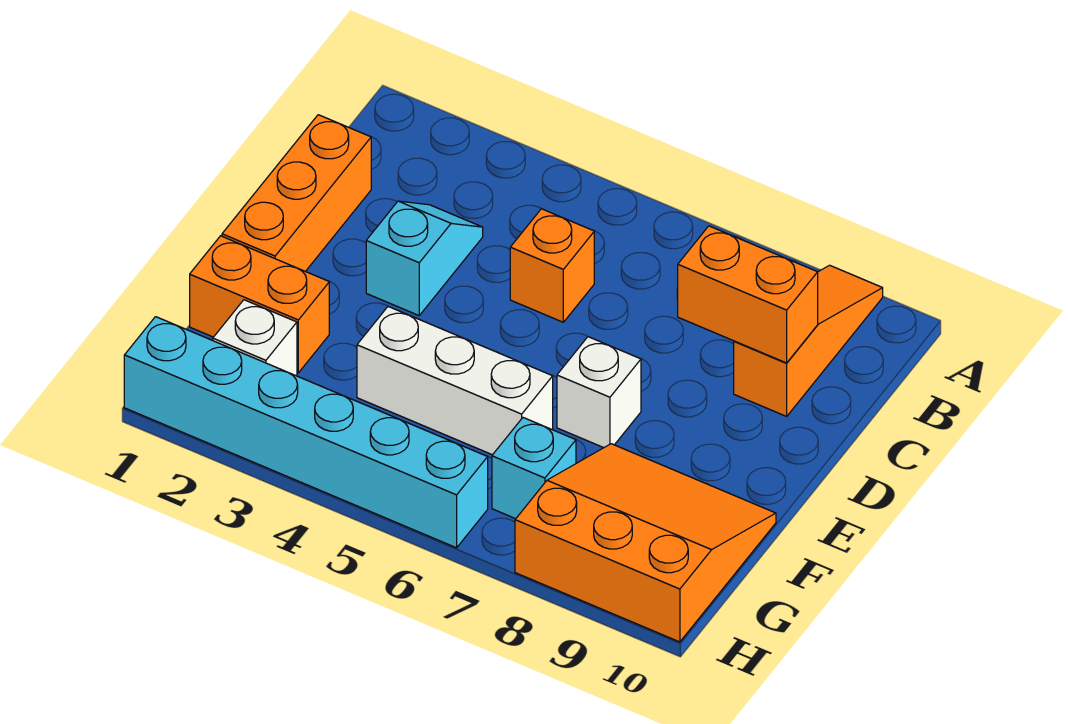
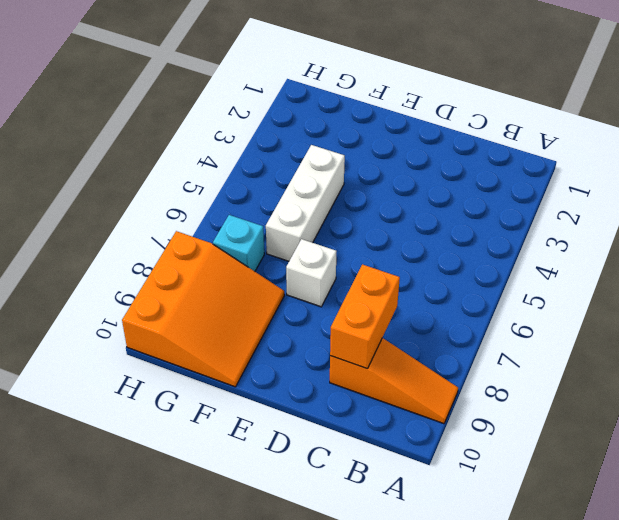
none -> orange 1x3 brick [222,115,371,271]
none -> cyan 1x2 slope [366,201,483,315]
none -> orange 1x1 brick [510,209,594,322]

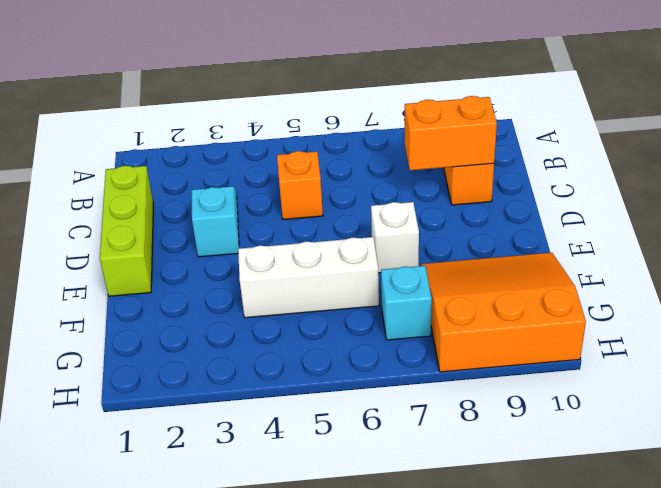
lime 1x3 brick [100,166,153,296] -> orange 1x3 brick [222,115,371,271]
none -> orange 1x2 brick [190,236,329,373]
none -> white 1x1 brick [213,300,297,376]
none -> cyan 1x6 brick [124,317,488,548]

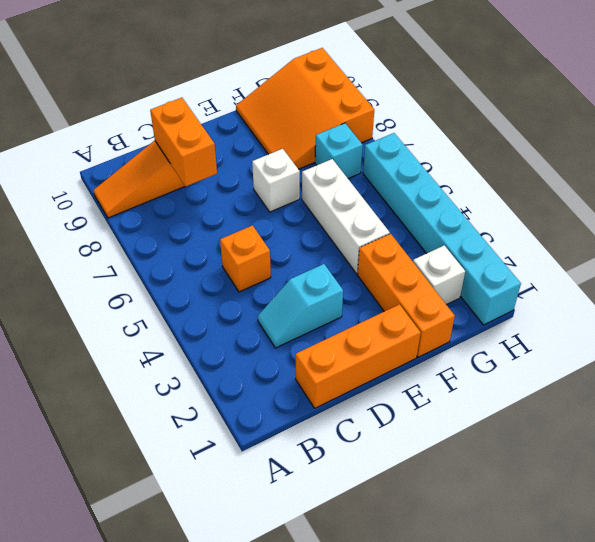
orange 1x3 brick [357,234,455,357] -> orange 1x2 brick [190,236,329,373]

